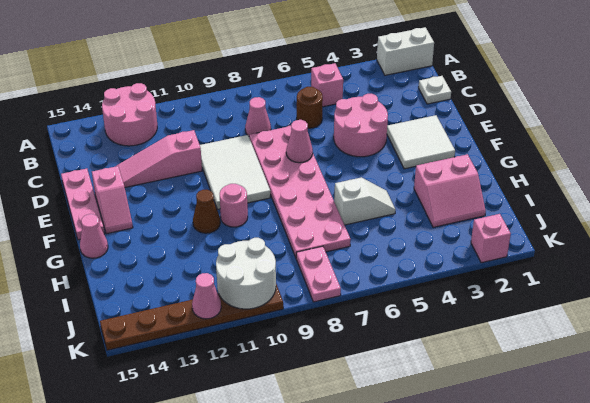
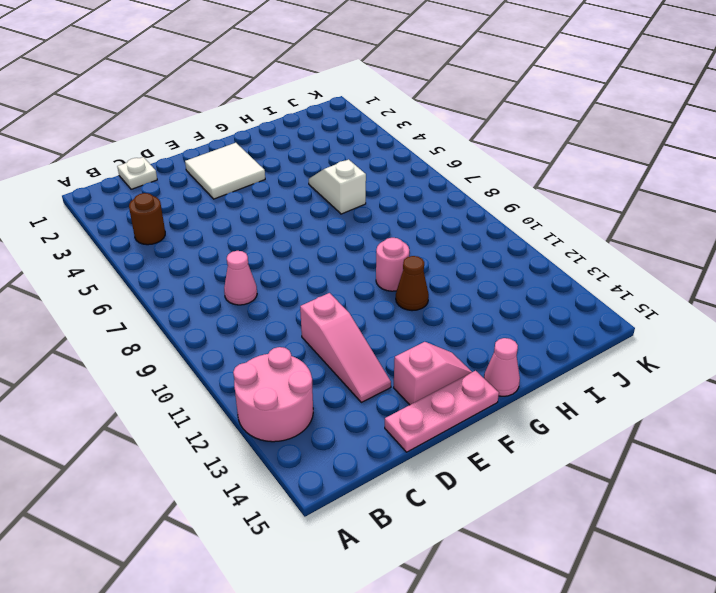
brown 1x1 round brick [129,193,165,245] -> brown 1x1 round brick moved to [297,87,323,128]
none -> white 1x2 brick [377,27,434,75]
none -> pink 1x1 brick [311,63,343,107]
none -> pink 2x2 round brick [334,94,388,157]

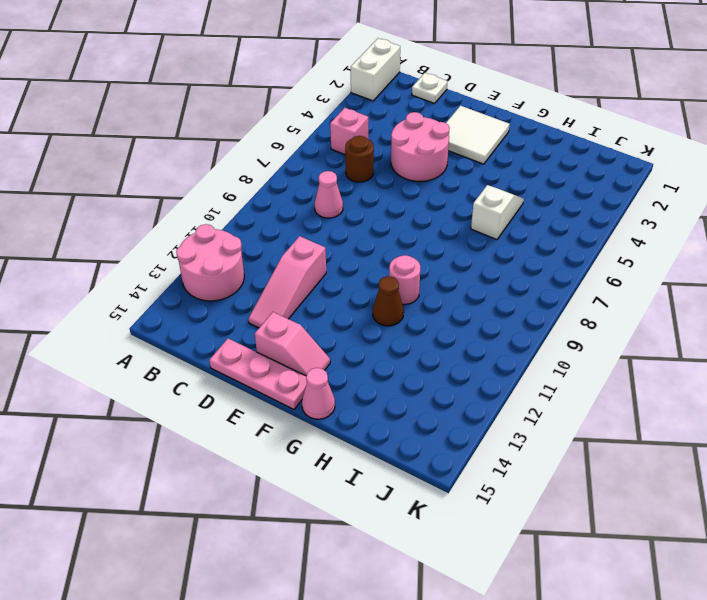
none -> pink 2x6 plate [249,126,351,257]
none -> white 2x3 tile [200,135,270,209]
none -> pink 2x2 slope [414,154,486,227]

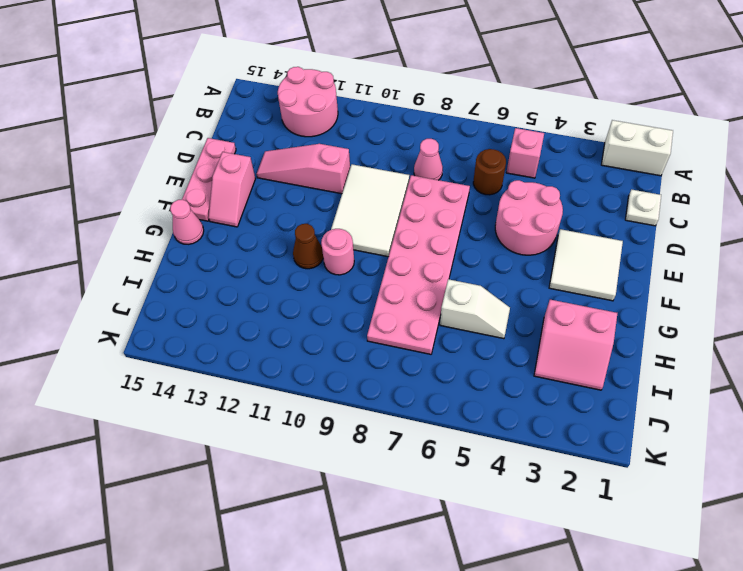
none -> pink 1x2 plate [296,246,341,302]
none -> pink 1x1 brick [471,214,511,263]
none -> brown 1x6 plate [100,284,283,350]

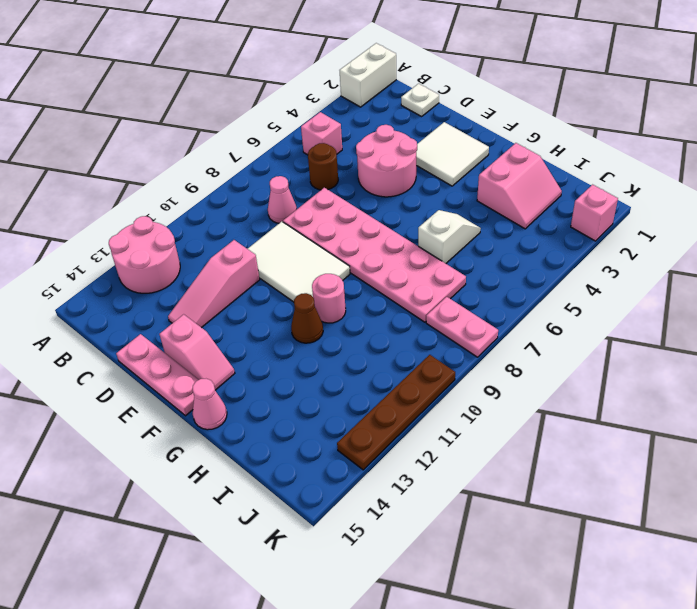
brown 1x4 plate [337,355,455,470] -> brown 1x6 plate [100,284,283,350]
none -> pink 1x1 cone [286,120,313,163]
none -> white 2x2 round brick [216,238,276,309]
none -> pink 1x1 cone [192,273,221,319]

